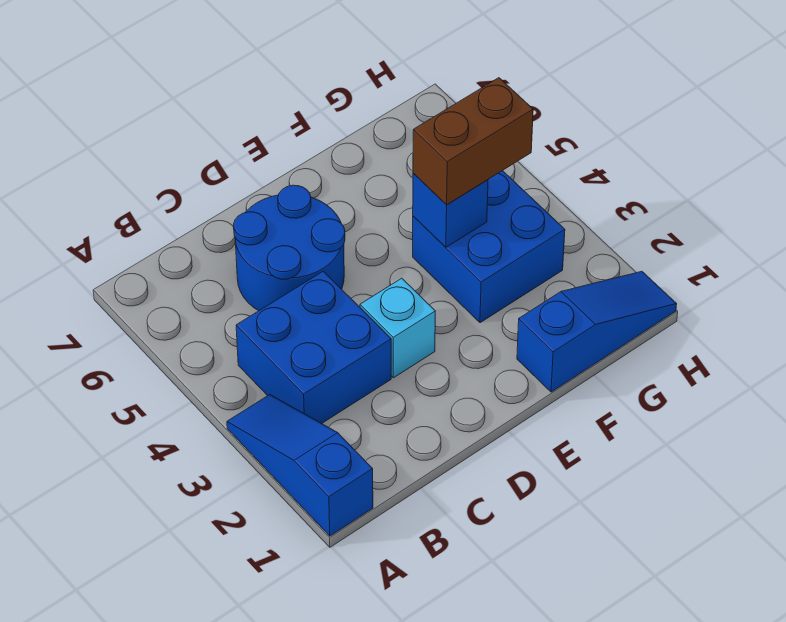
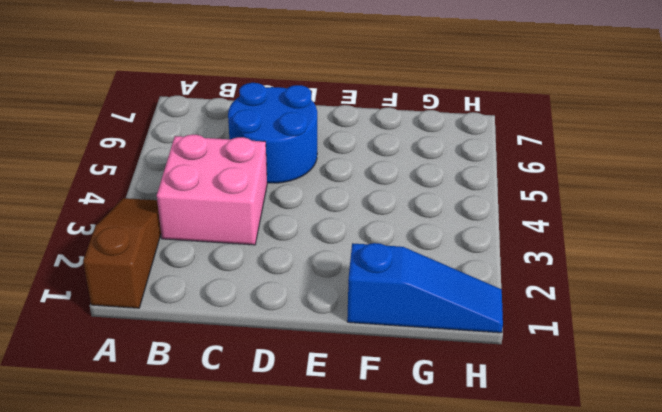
brown 1x3 slope [83,198,161,308] -> blue 1x3 slope [227,395,373,536]
pink 2x2 brick [157,134,267,245] -> blue 2x2 brick [236,271,391,424]
none -> cyan 1x1 brick [360,278,435,378]
none -> blue 2x2 brick [413,171,565,323]

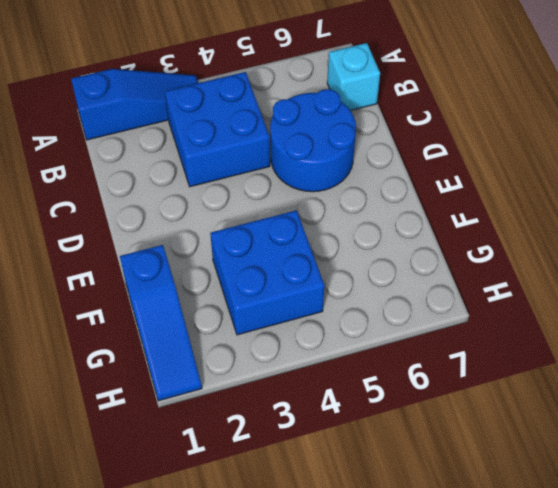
cyan 1x1 brick [327,43,380,111] -> cyan 1x1 brick moved to [360,278,435,378]
none -> blue 1x1 brick [413,173,488,247]
none -> brown 1x2 brick [413,78,533,205]

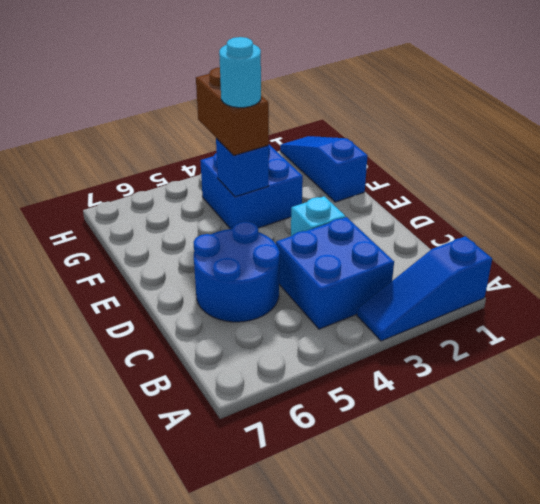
cyan 1x1 round brick [219,37,261,108] -> none

